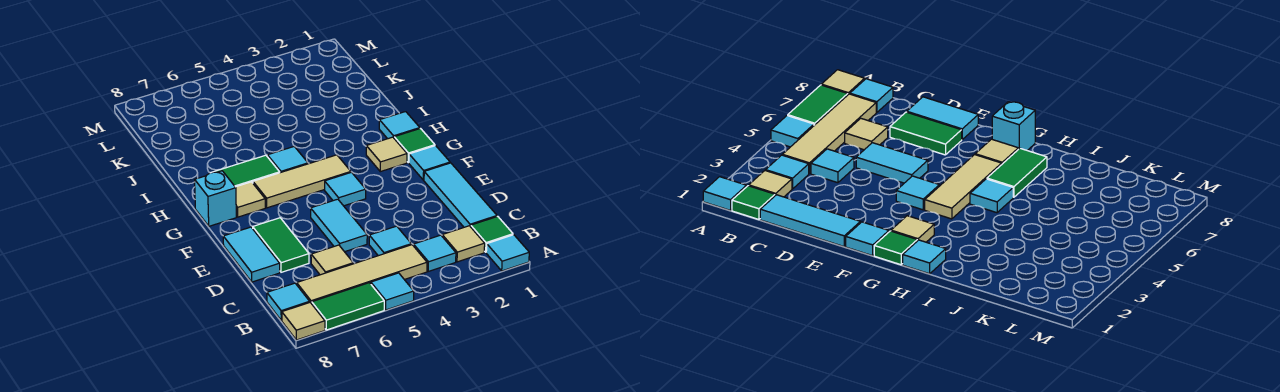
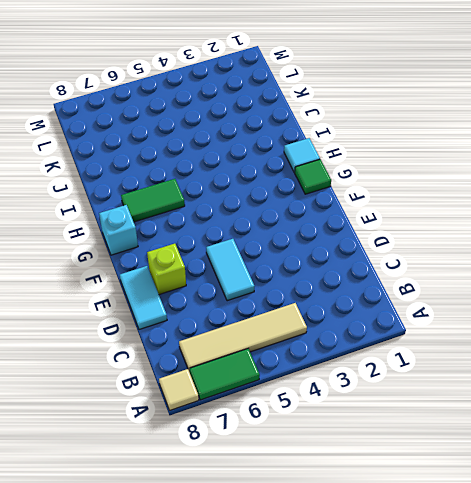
lime 1x1 brick [147,244,186,295] -> green 1x2 tile [253,218,309,272]
none -> cyan 1x1 tile [486,235,529,271]
none -> cyan 1x1 tile [371,273,414,310]
none -> green 1x1 tile [471,216,513,252]

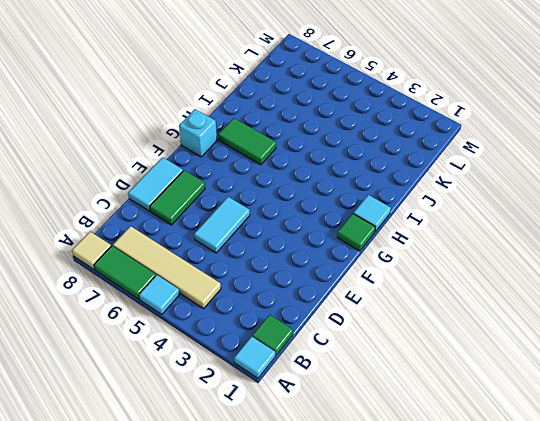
none -> tan 1x1 tile [442,226,485,262]
none -> cyan 1x1 tile [414,235,456,271]
none -> cyan 1x1 tile [267,283,310,320]

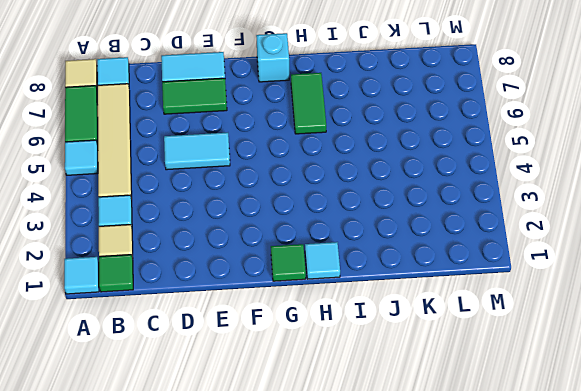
none -> cyan 1x3 tile [424,163,497,227]
none -> cyan 1x1 tile [369,226,411,256]
none -> tan 1x1 tile [311,245,353,275]

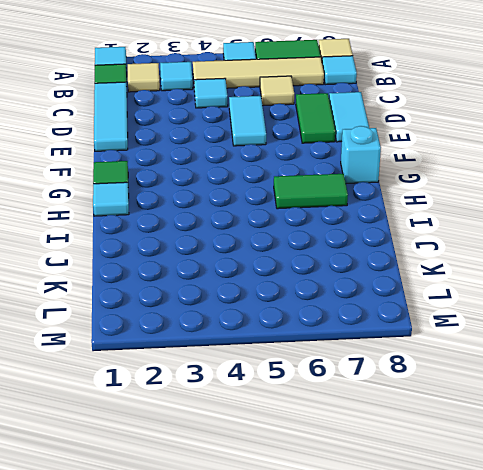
none -> cyan 1x1 tile [409,146,450,180]
none -> cyan 1x1 tile [325,172,366,206]
none -> tan 1x1 tile [366,137,407,172]

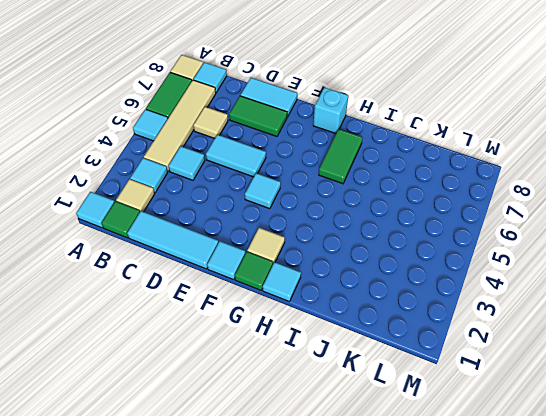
none -> tan 1x3 tile [253,155,351,208]
none -> tan 1x1 tile [236,182,265,217]
none -> cyan 1x1 tile [267,147,308,173]

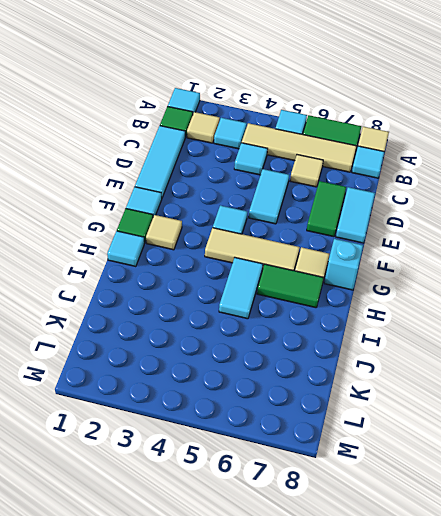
cyan 1x2 tile [219,258,263,319] -> cyan 1x1 tile [267,147,308,173]

